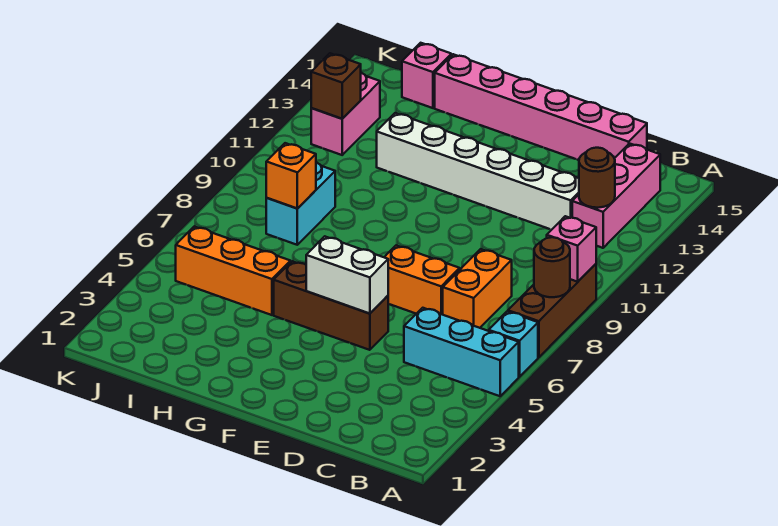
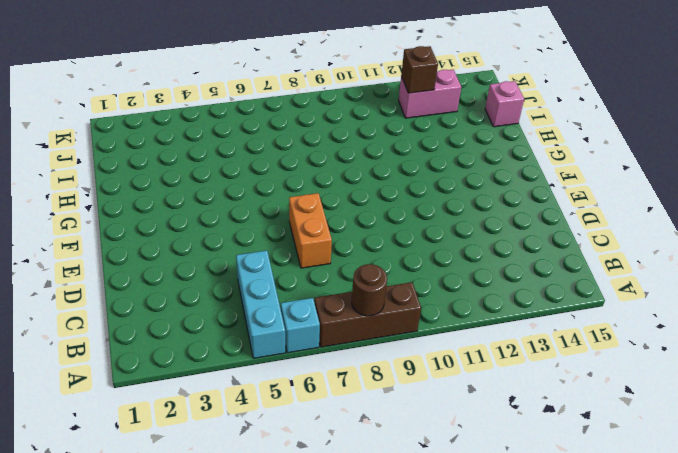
none -> pink 1x3 brick [572,144,660,248]
none -> orange 1x2 brick [443,249,512,328]
none -> white 1x6 brick [377,113,579,230]

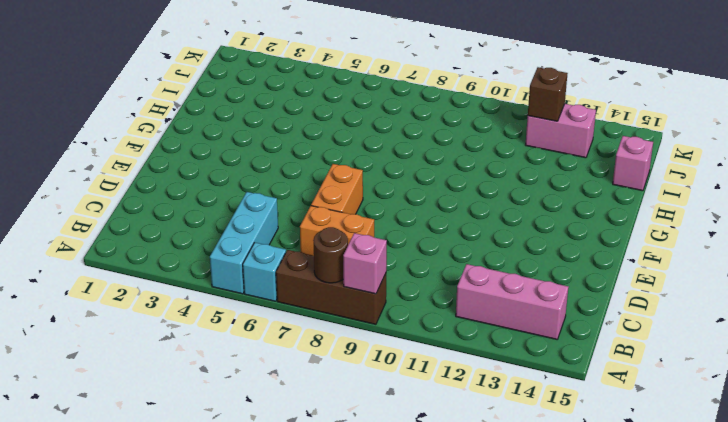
none -> white 1x6 brick [377,113,579,230]
none -> pink 1x6 brick [435,54,647,160]
none -> brown 1x3 brick [274,261,388,350]

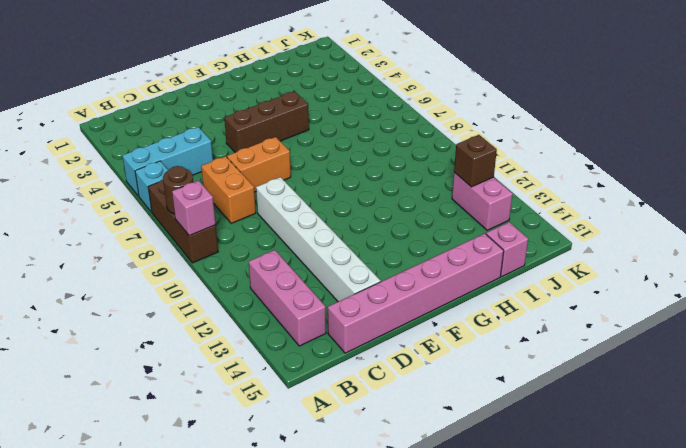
white 1x6 brick [256,177,381,302] -> white 1x6 brick turned to [377,113,579,230]
none -> orange 1x3 brick [176,226,290,315]
none -> cyan 1x2 brick [266,162,335,245]
none -> brown 1x1 round brick [579,148,615,208]

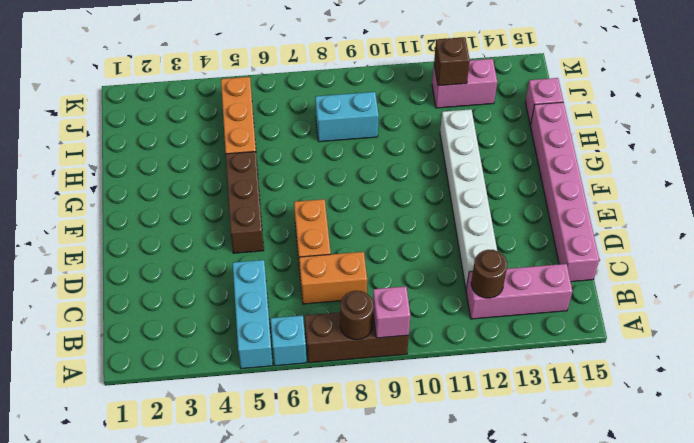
none -> white 1x2 brick [306,236,388,313]
none -> orange 1x1 brick [266,143,316,209]

